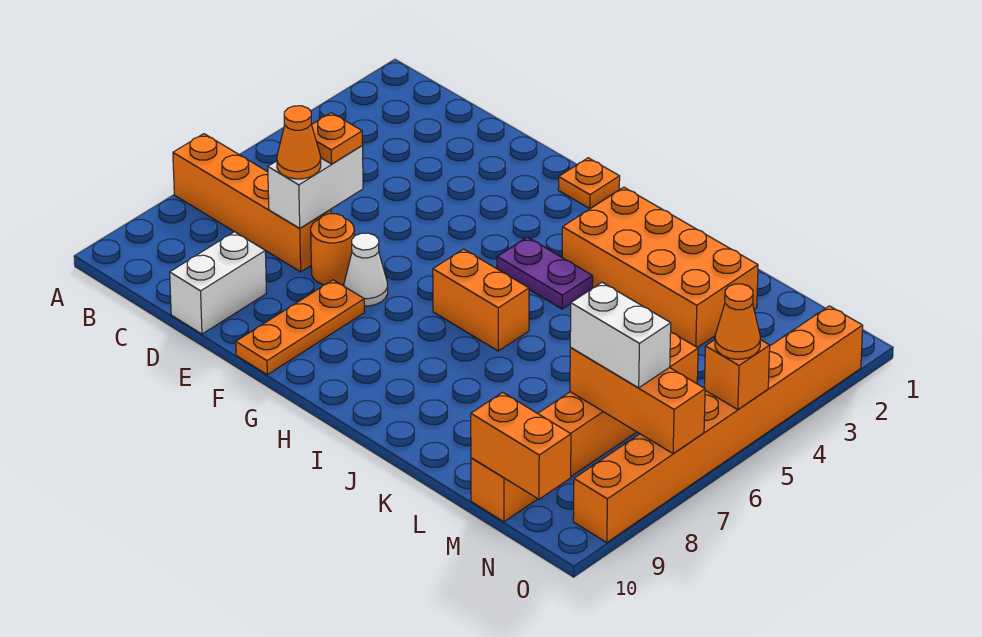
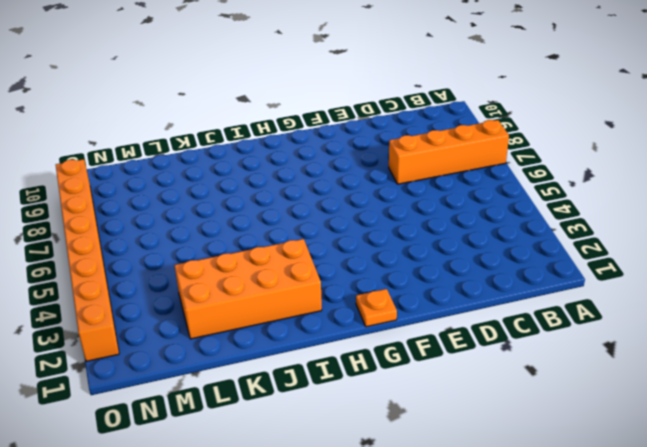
none -> white 1x2 brick [170,232,266,334]
none -> orange 1x1 round brick [311,214,354,285]
none -> white 1x1 cone [344,233,388,306]

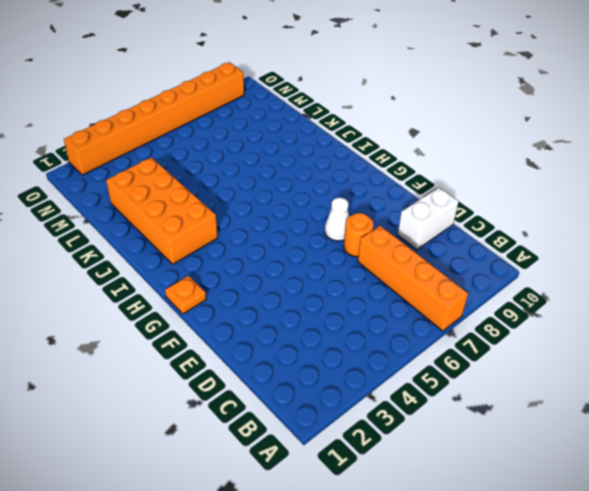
none -> orange 1x3 plate [236,280,365,375]
none -> purple 1x2 plate [497,237,593,309]
none -> orange 1x2 brick [433,249,529,351]

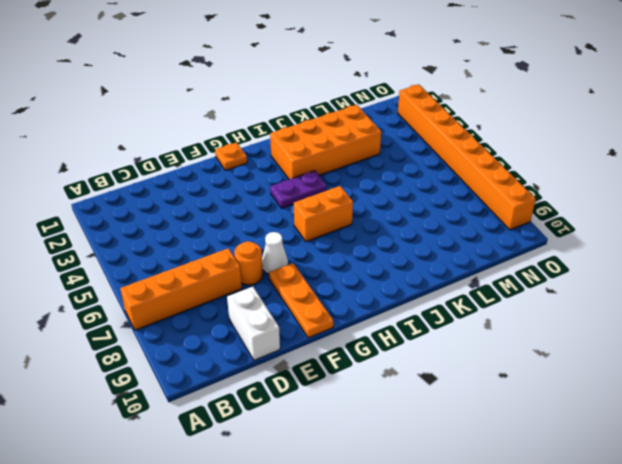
none -> orange 1x6 brick [471,332,698,522]
none -> white 1x2 brick [268,146,363,228]
none -> orange 1x3 brick [570,347,705,454]

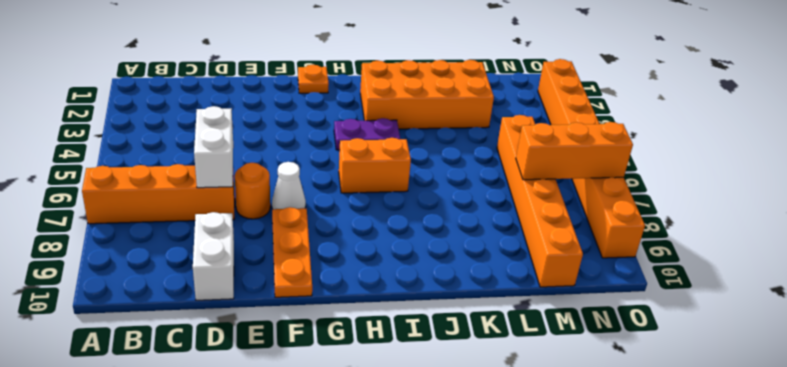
none -> orange 1x2 brick [471,392,571,499]
none -> orange 1x1 brick [704,340,770,410]
none -> orange 1x1 plate [312,113,363,164]

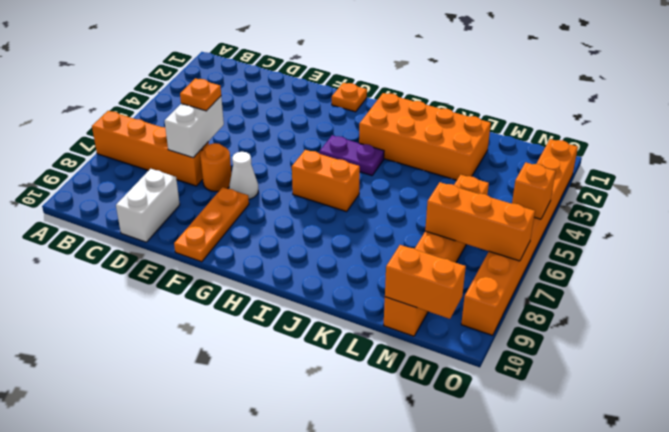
none -> orange 1x1 cone [277,106,321,179]
none -> white 1x2 brick [570,283,671,388]
none -> orange 1x1 cone [715,284,760,359]

